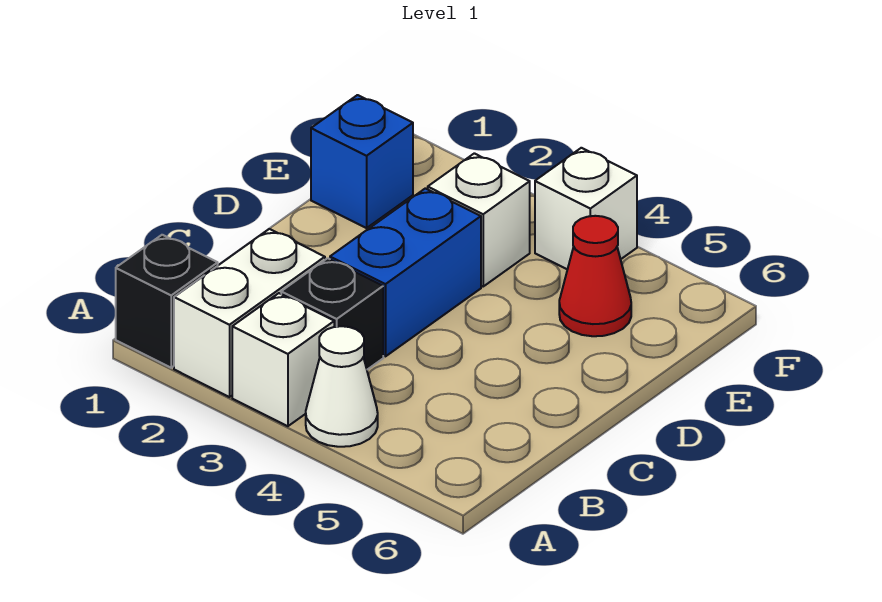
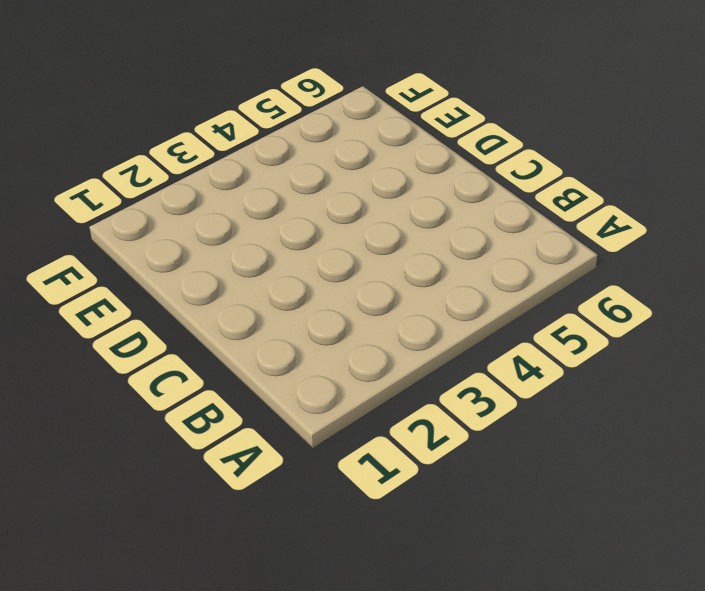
none -> black 1x1 brick [116,235,218,368]
none -> white 1x2 brick [174,229,325,397]

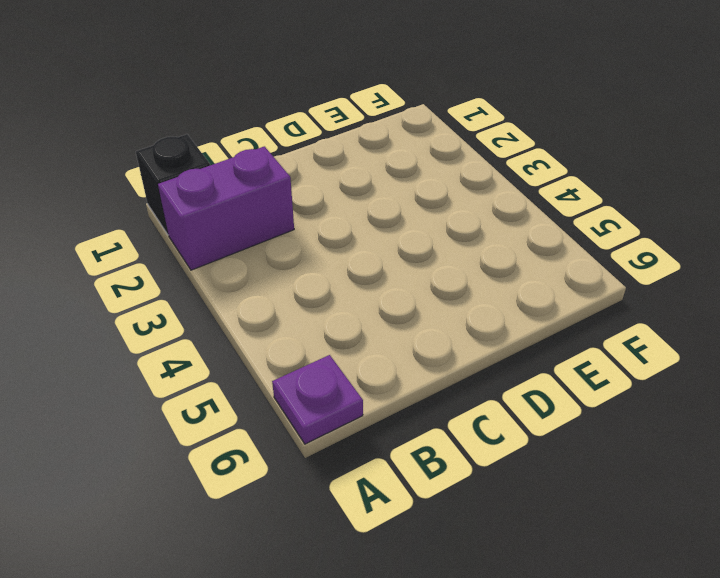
purple 1x2 brick [158,146,294,270] -> white 1x2 brick [174,229,325,397]
purple 1x1 plate [272,355,363,444] -> none
none -> white 1x1 brick [232,293,334,426]
none -> white 1x1 cone [306,326,378,447]

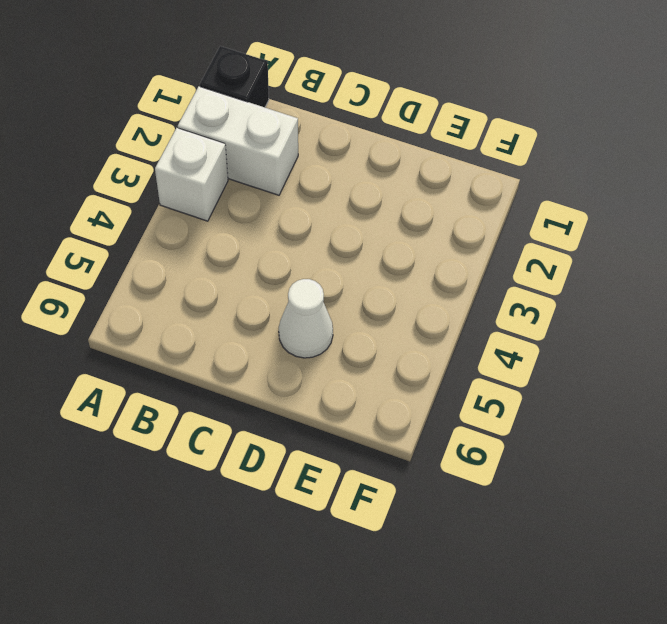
white 1x1 cone [279,279,333,358] -> white 1x1 cone moved to [306,326,378,447]
none -> black 1x1 brick [281,258,383,370]
none -> blue 1x2 brick [330,188,481,356]

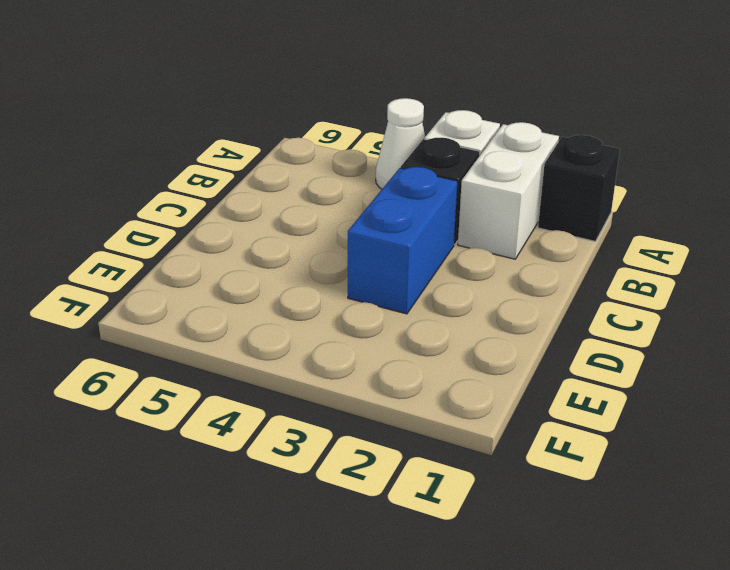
none -> blue 1x1 brick [311,95,413,228]
none -> white 1x1 brick [428,153,530,286]

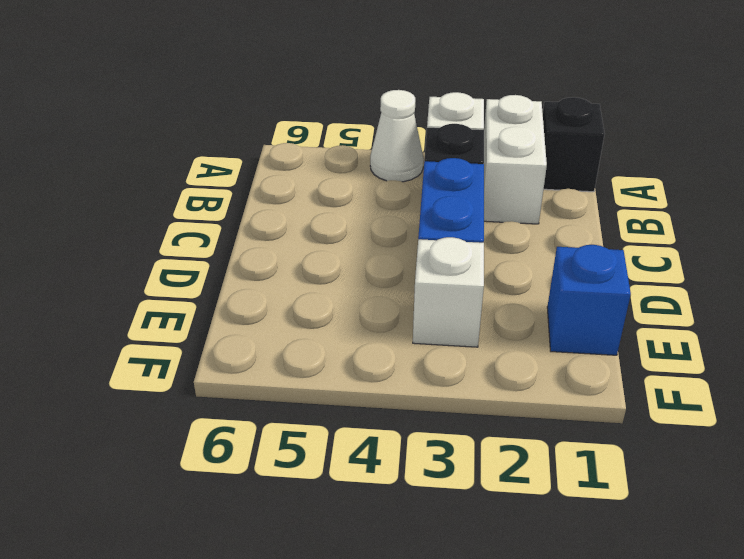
none -> red 1x1 cone [559,216,631,336]
none -> white 1x1 brick [535,148,637,269]

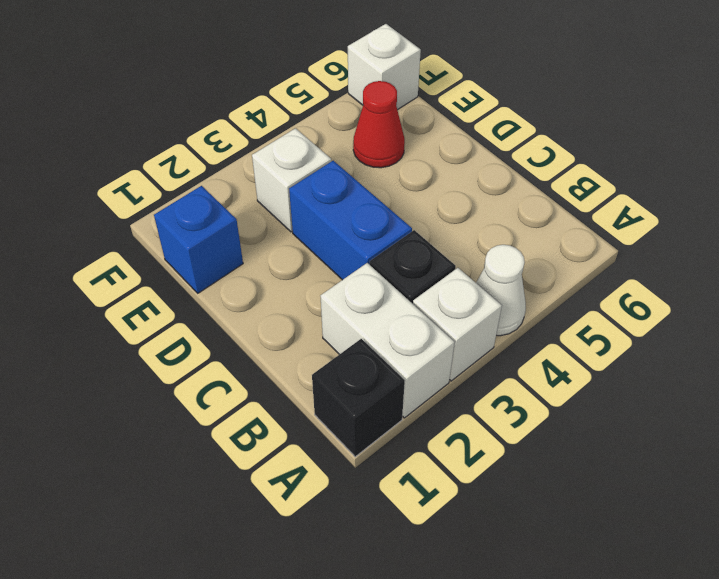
white 1x1 brick [348,24,421,110] -> white 1x1 brick moved to [535,148,637,269]

